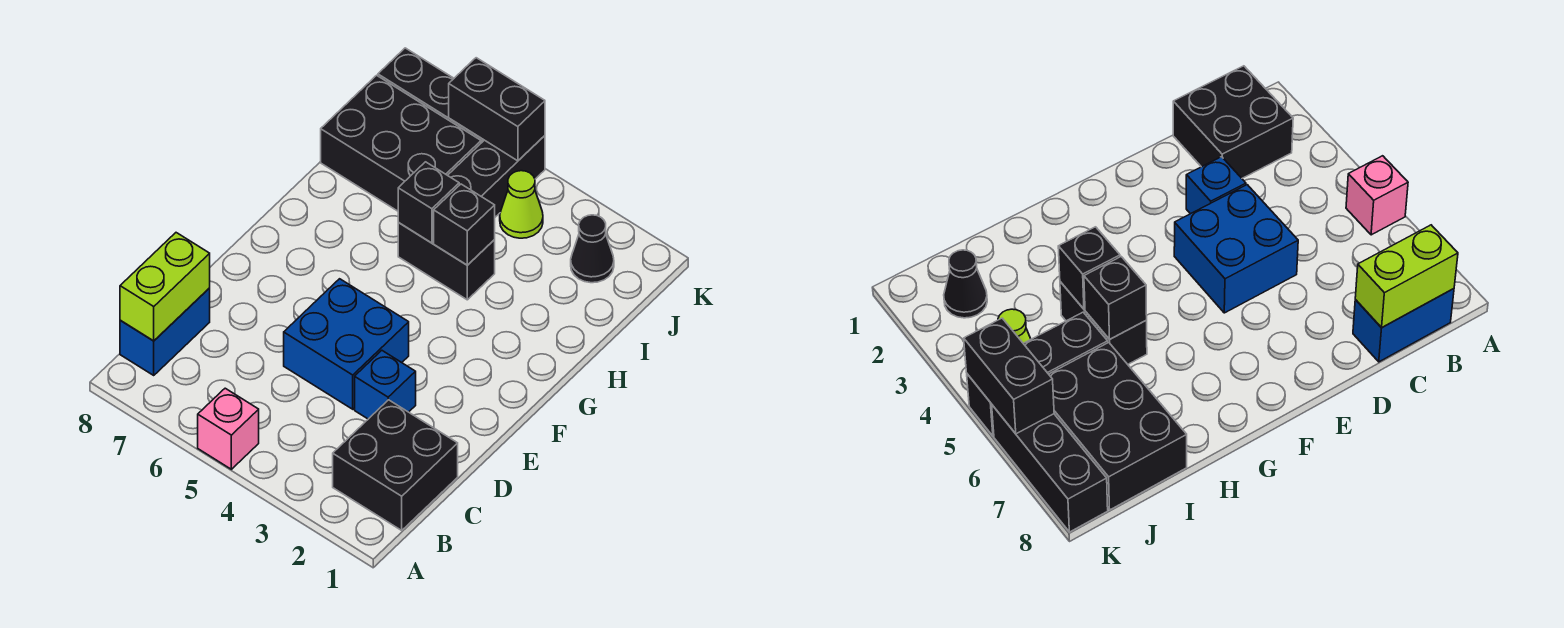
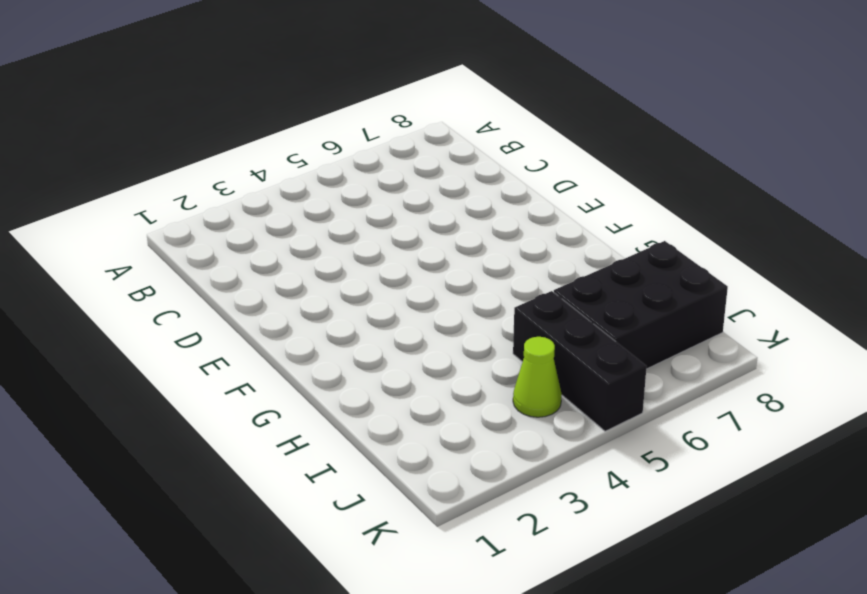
none -> pink 1x1 brick [198,388,259,469]
none -> black 2x2 brick [333,400,458,530]
none -> blue 1x2 brick [120,288,210,375]

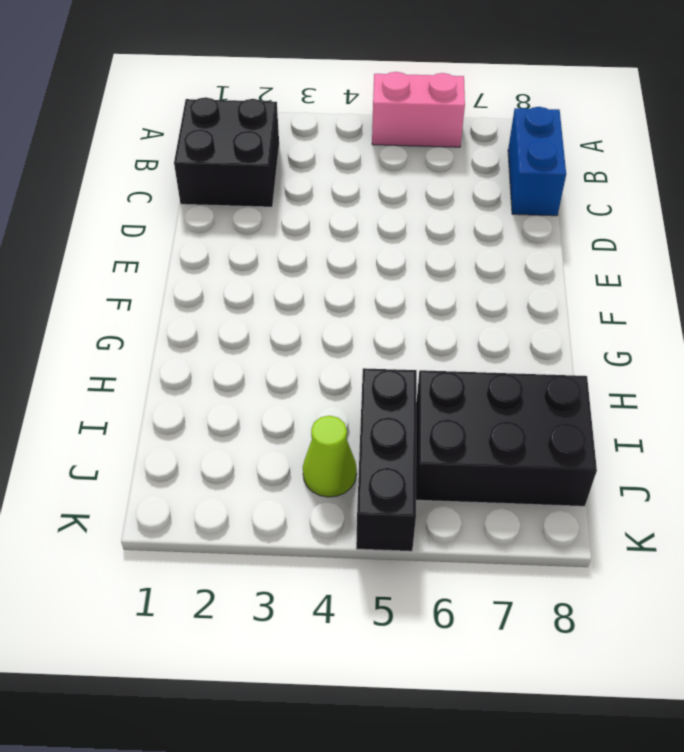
pink 1x2 brick [372,72,465,147] -> pink 1x1 brick [198,388,259,469]
none -> blue 1x1 brick [355,350,416,419]
none -> blue 2x2 brick [284,279,409,409]
none -> black 1x2 brick [398,222,495,300]

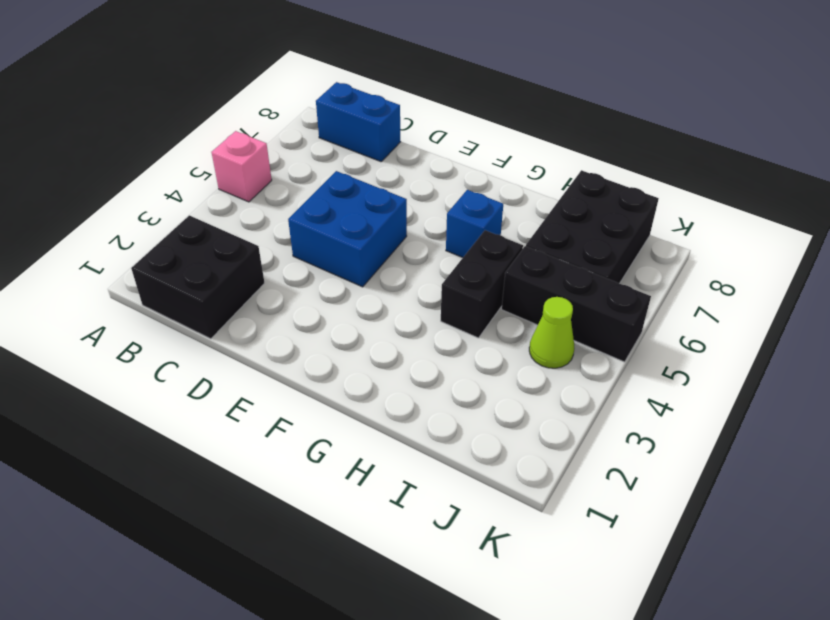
blue 1x1 brick [446,190,503,258] -> blue 1x1 brick moved to [355,350,416,419]
none -> black 1x1 cone [571,215,614,283]
none -> black 1x3 brick [378,48,484,143]
none -> lime 1x2 brick [120,233,210,341]

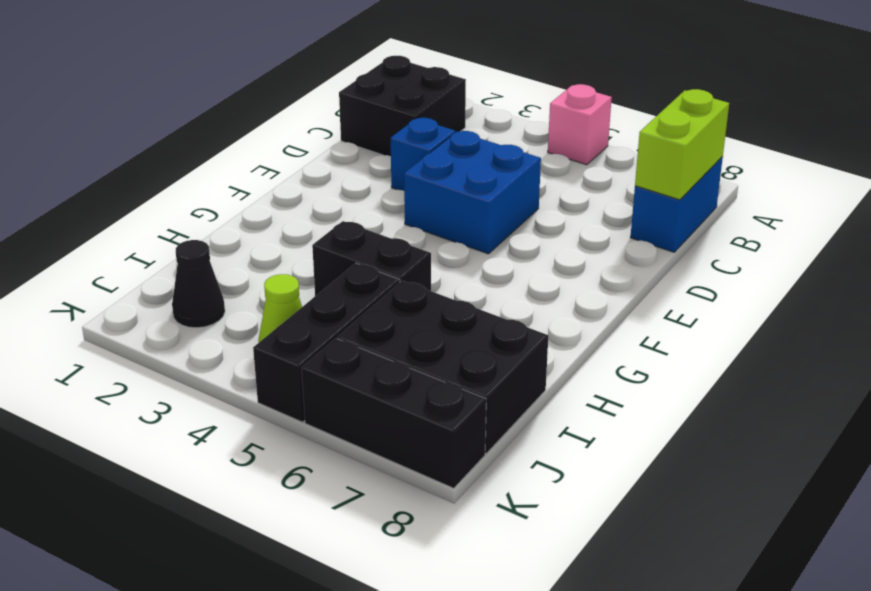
none -> black 1x1 brick [434,184,495,265]
none -> black 1x1 brick [398,162,459,243]
none -> black 1x2 brick [449,58,545,161]

